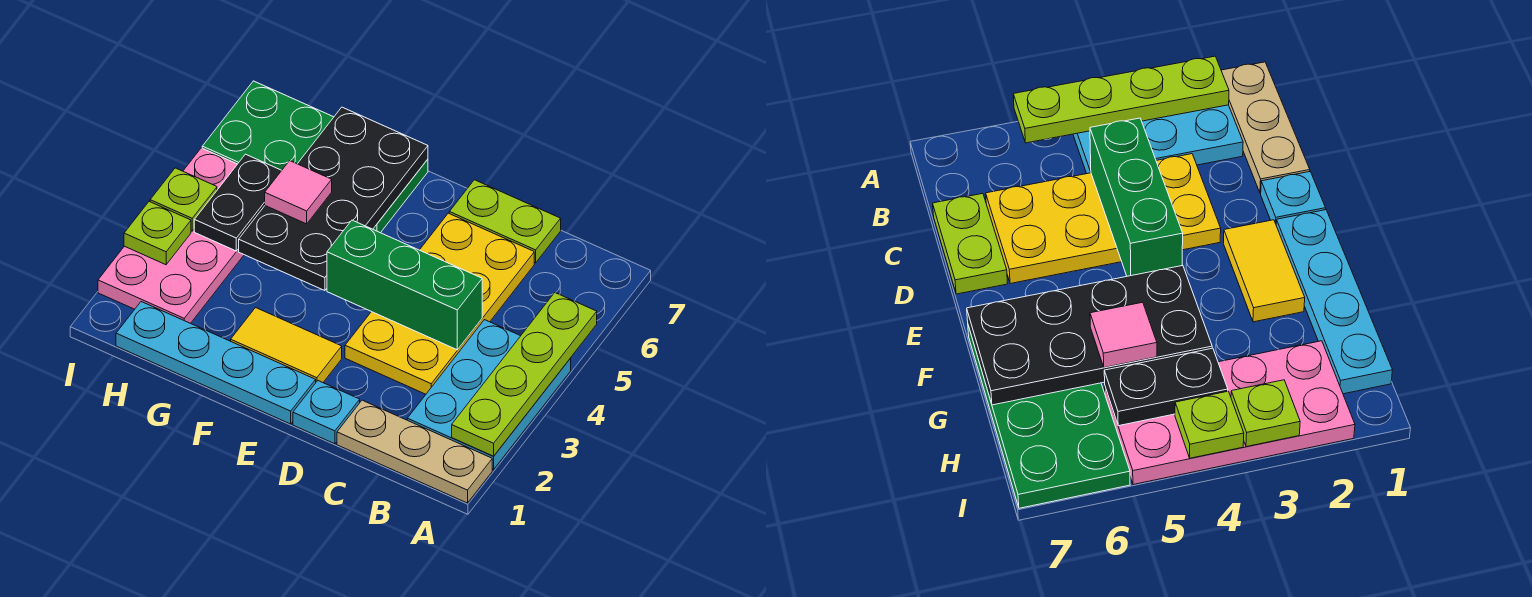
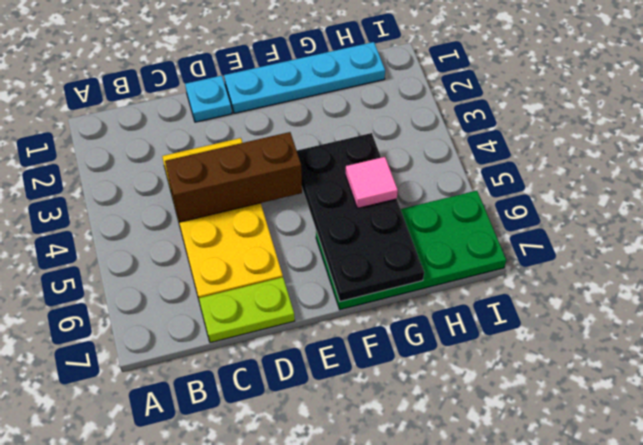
brown 1x3 brick [165,132,302,222] -> green 1x3 brick [327,220,482,350]
none -> tan 1x3 plate [337,400,492,503]
none -> cyan 2x3 plate [407,320,571,470]
none -> yellow 1x2 tile [231,308,342,382]

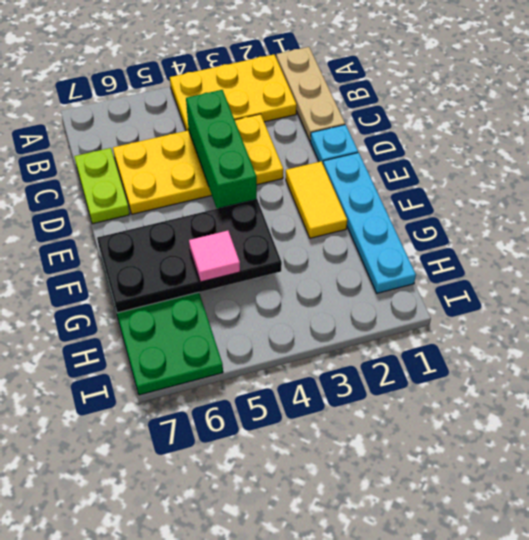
yellow 2x3 plate [170,55,297,131] -> cyan 2x3 plate [407,320,571,470]
none -> pink 2x4 plate [98,148,244,323]
none -> lime 1x4 plate [452,293,597,456]
none -> black 1x2 plate [194,154,282,251]

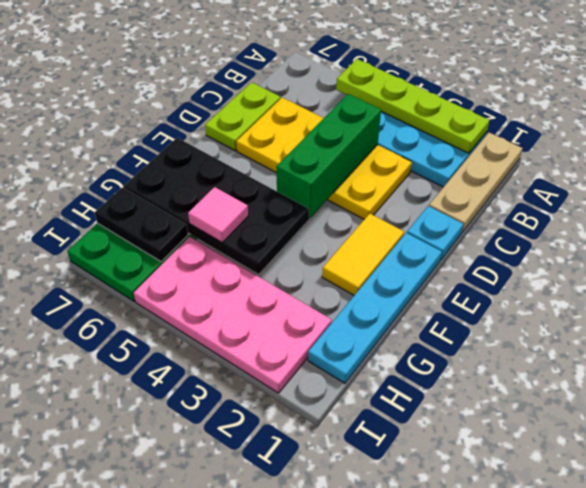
black 1x2 plate [95,187,188,262] -> black 1x2 plate moved to [194,154,282,251]
none -> lime 1x1 plate [124,202,191,265]
none -> lime 1x1 plate [150,168,217,231]

